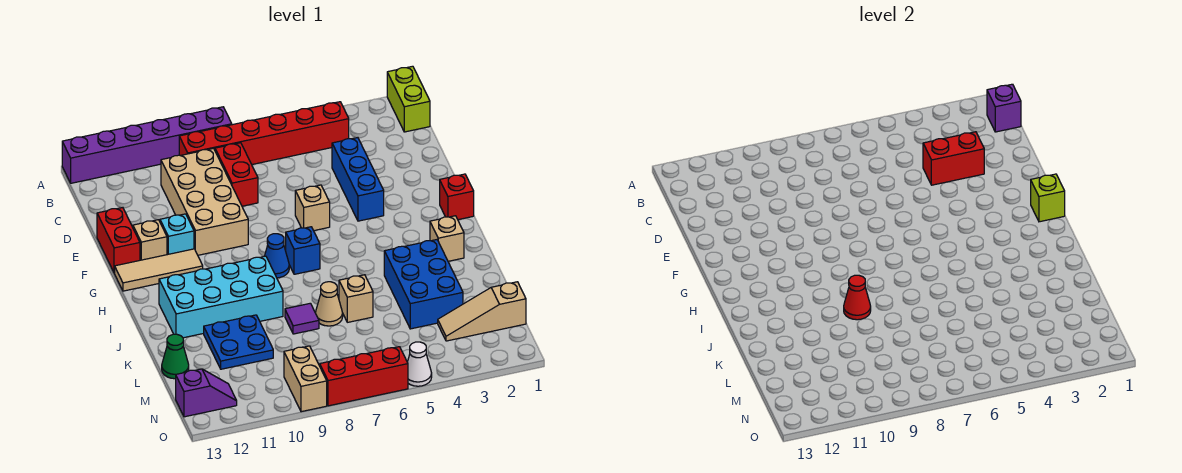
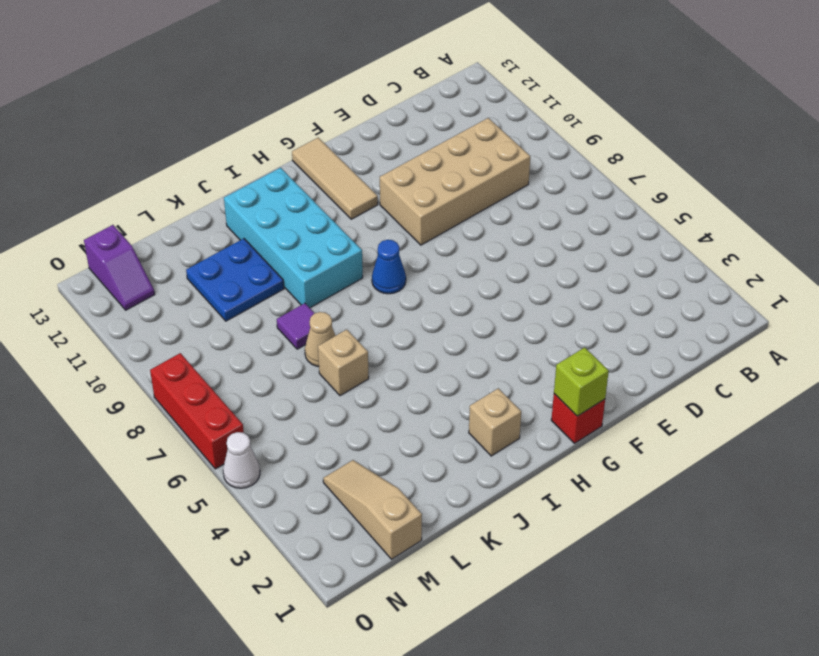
none -> lime 1x2 brick [387,66,430,132]
none -> purple 1x6 brick [62,107,232,183]
none -> red 1x6 brick [179,102,349,164]
none -> red 1x2 brick [215,143,258,206]

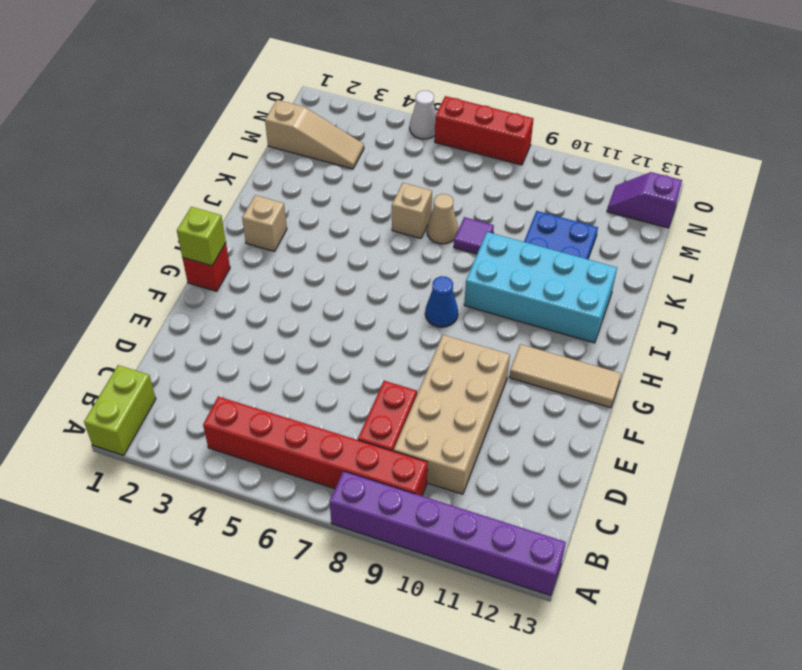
none -> blue 1x3 brick [332,138,384,221]
none -> red 1x2 brick [97,208,140,273]
none -> tan 1x1 brick [295,185,330,231]
none -> cyan 1x1 brick [160,214,194,255]

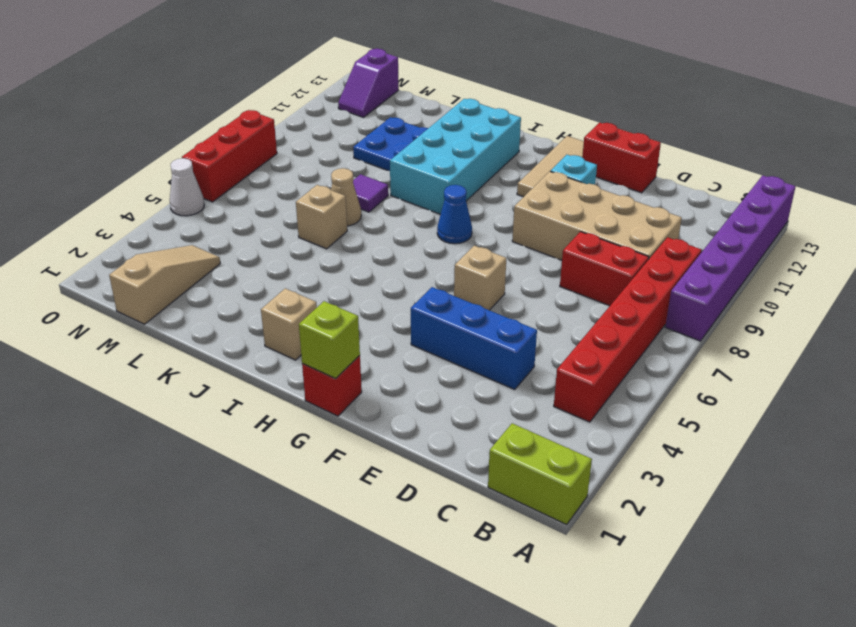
none -> tan 1x1 brick [133,220,167,260]
none -> blue 1x1 brick [286,227,320,274]
none -> blue 2x3 brick [384,240,463,329]
none -> green 1x1 cone [162,334,189,379]

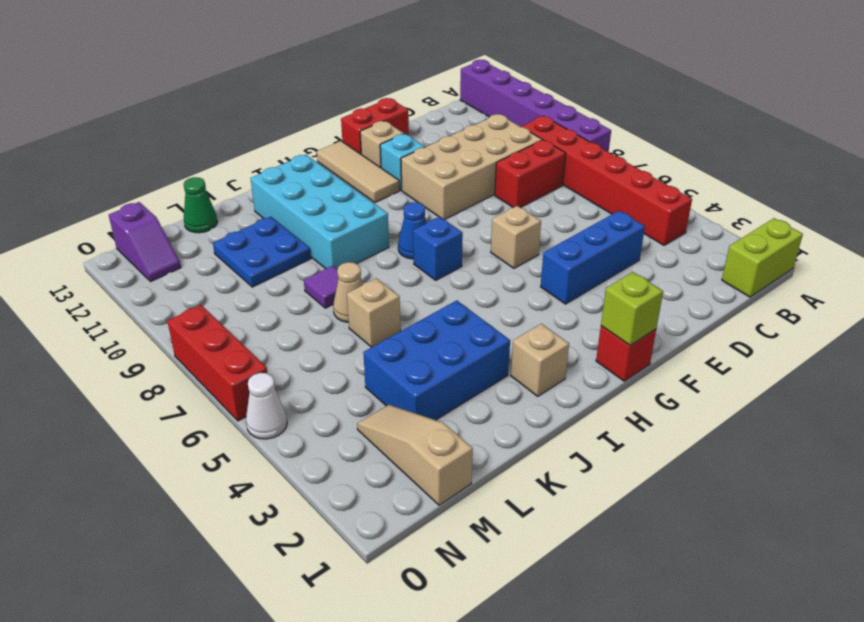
none -> tan 1x2 brick [284,346,327,412]
none -> purple 1x1 brick [987,84,1021,132]
none -> red 1x2 brick [923,132,984,185]
none -> red 1x1 cone [844,275,871,320]

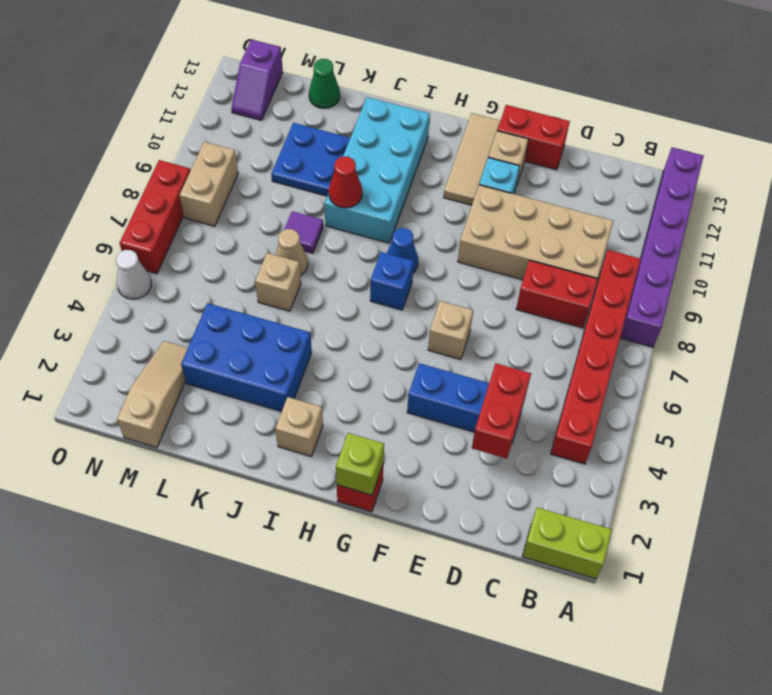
tan 1x2 brick [179,142,238,226] -> tan 1x2 brick turned to [284,346,327,412]
none -> purple 1x1 brick [987,84,1021,132]

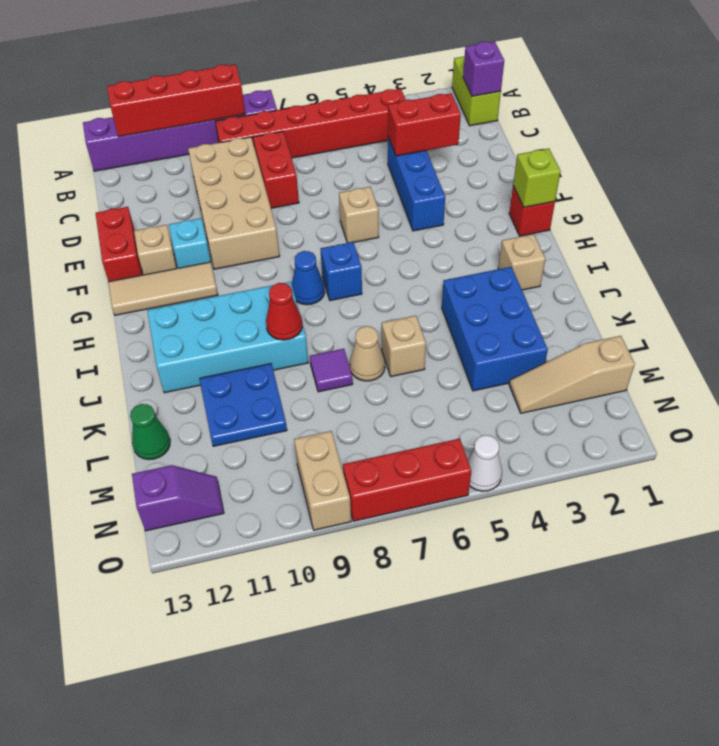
red 1x4 brick [107,64,245,137] -> none

